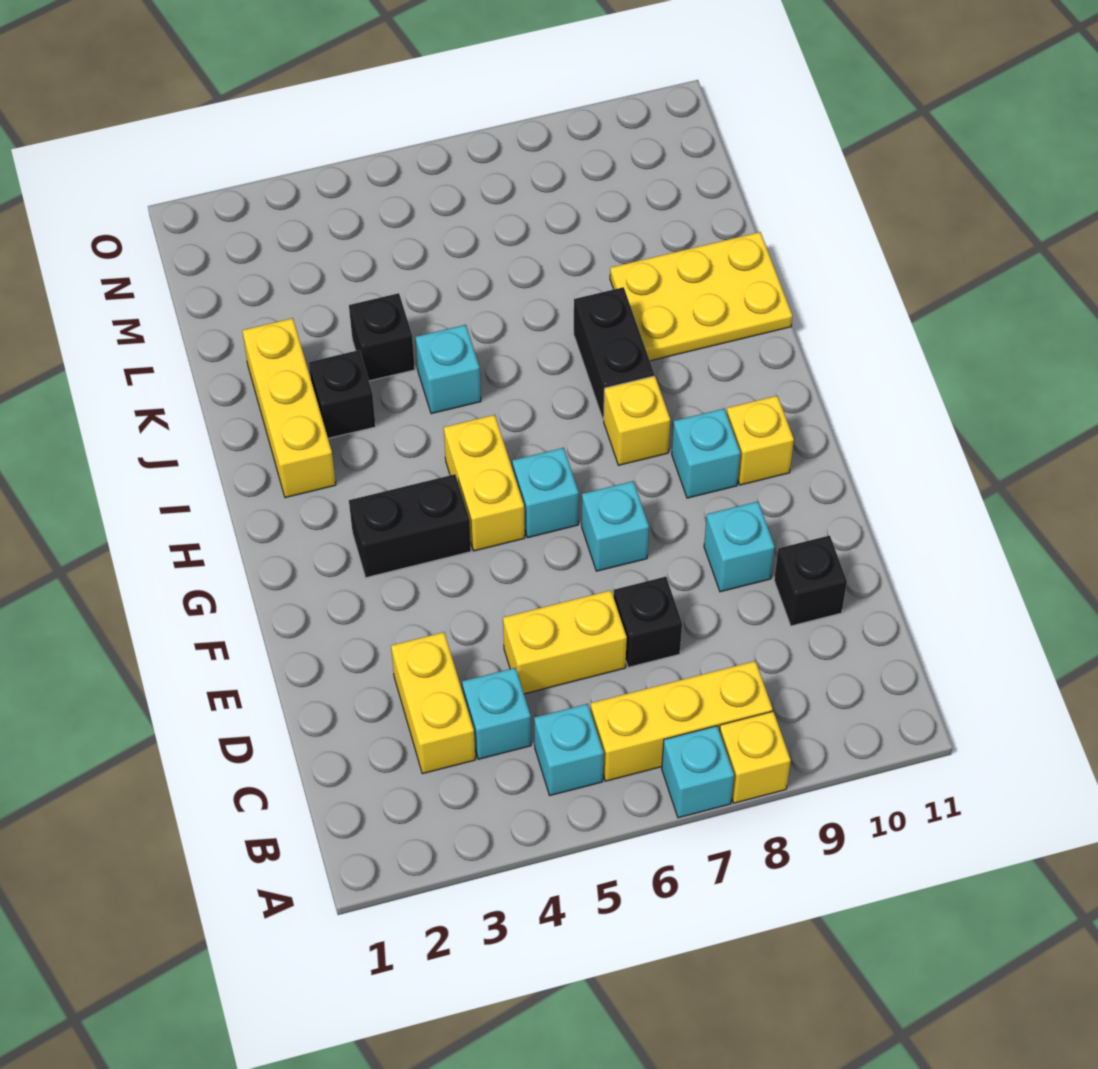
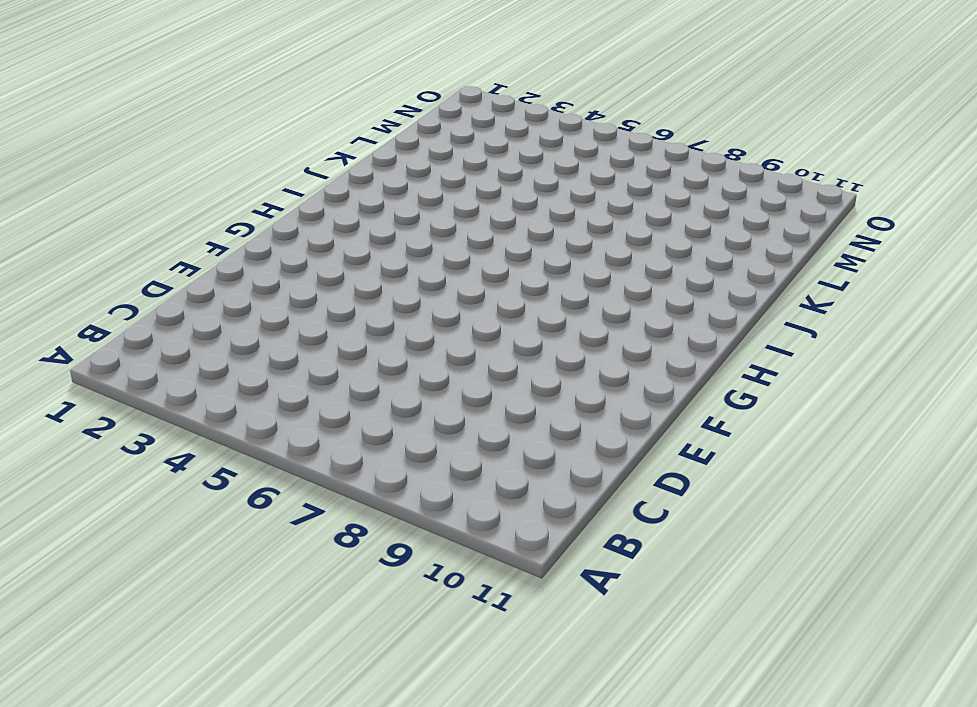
none -> cyan 1x1 brick [662,726,734,818]
none -> yellow 1x1 brick [719,711,791,803]
none -> cyan 1x1 brick [534,704,604,795]

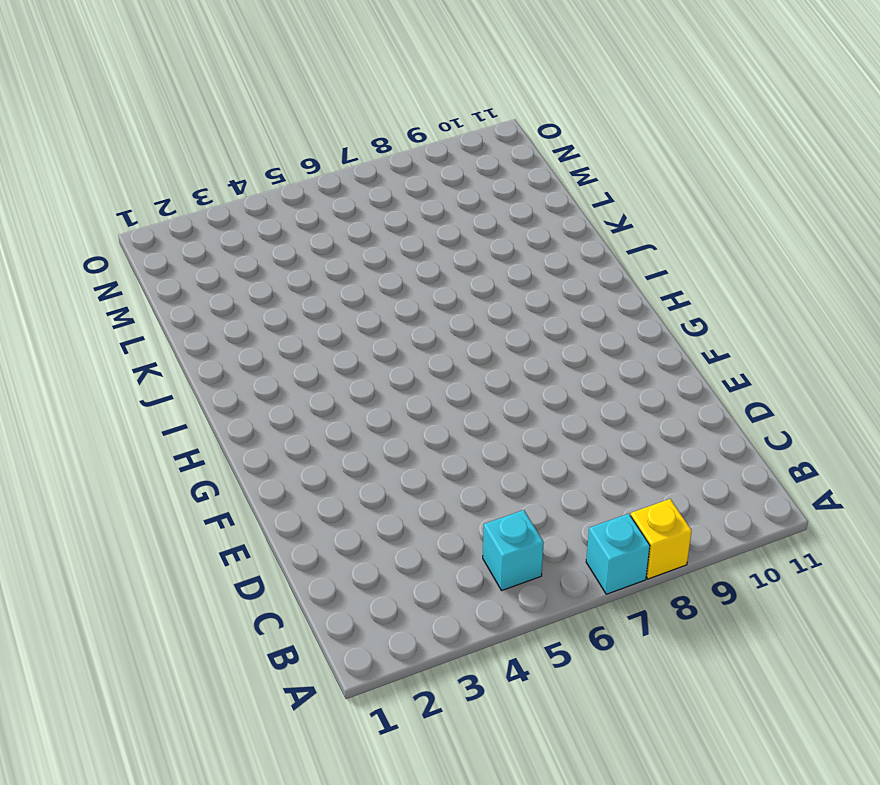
none -> yellow 1x3 brick [590,661,773,781]
none -> yellow 1x2 brick [391,632,475,774]
none -> cyan 1x1 brick [462,668,531,759]

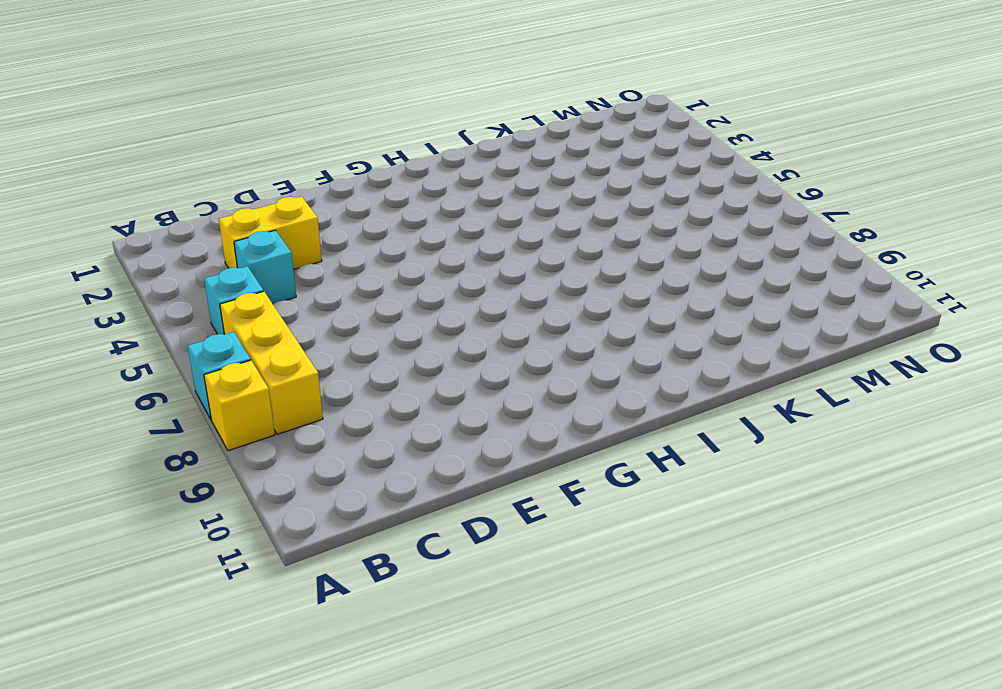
none -> yellow 1x2 brick [503,590,627,694]
none -> black 1x1 brick [614,577,682,667]
none -> black 1x1 brick [774,535,847,626]

